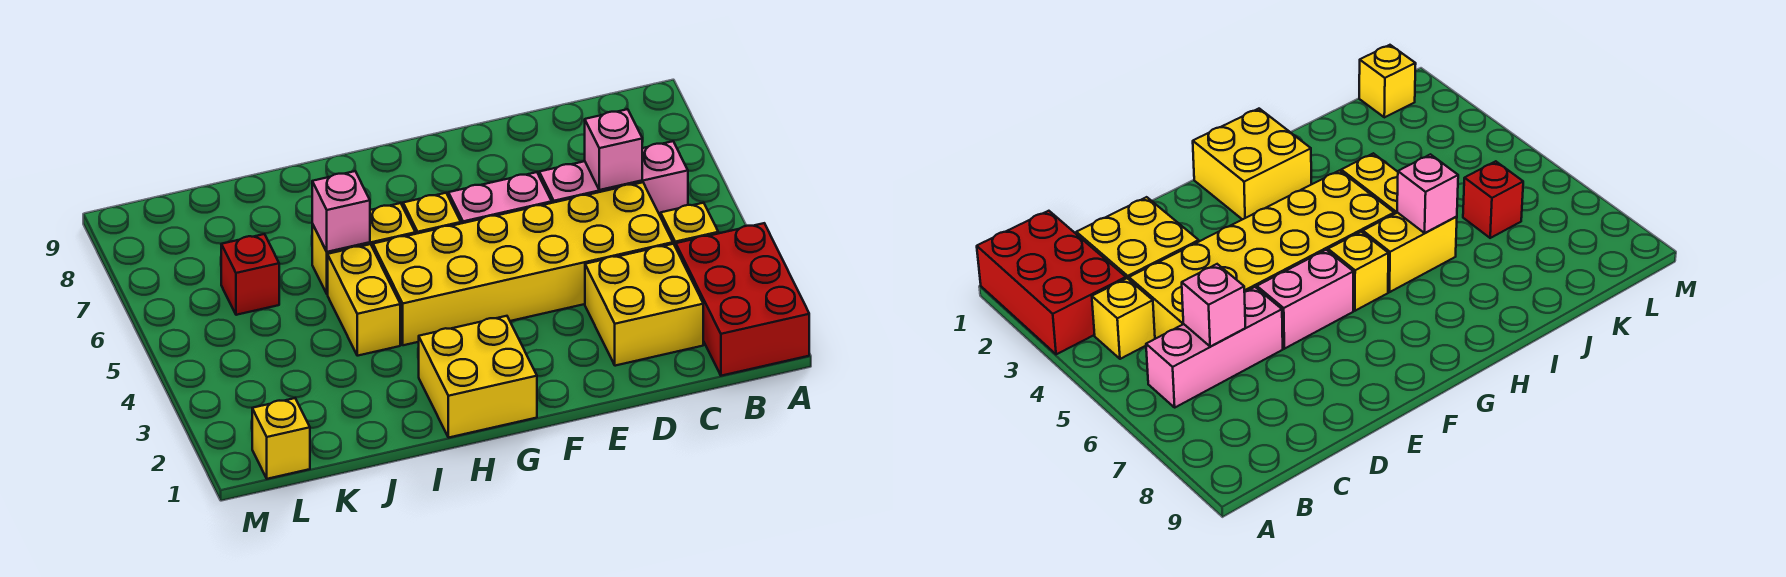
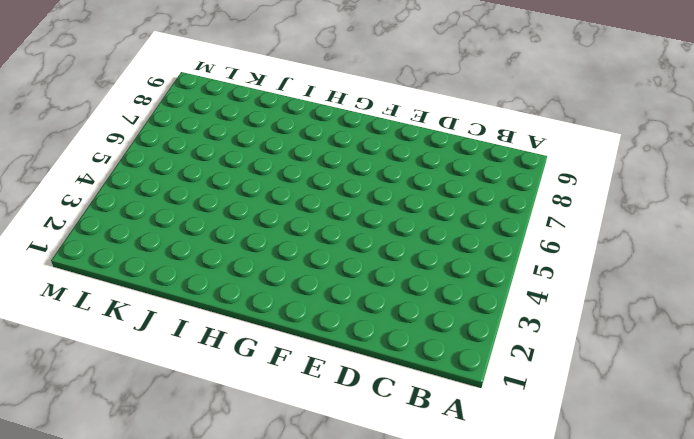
none -> red 2x3 brick [676,223,809,376]
none -> yellow 1x1 brick [661,203,718,247]
none -> pink 1x3 brick [539,141,688,217]

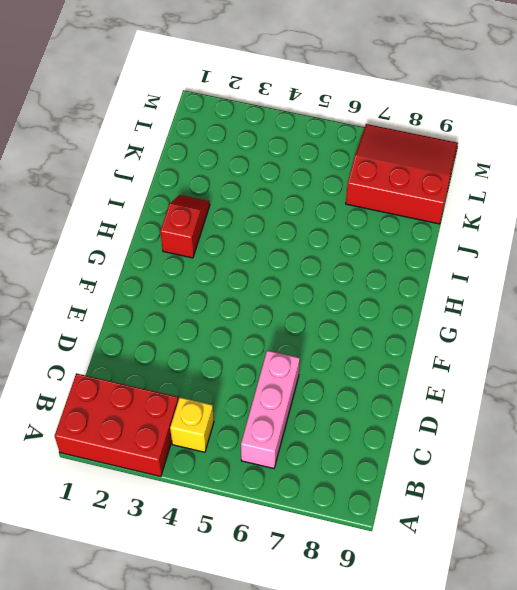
red 1x2 slope [160,195,210,258] -> yellow 2x2 brick [419,316,537,438]
red 3x3 slope [346,124,458,224] -> none
none -> yellow 2x2 brick [585,244,703,366]
none -> yellow 2x6 brick [373,182,673,345]
none -> pink 1x2 brick [449,172,552,223]

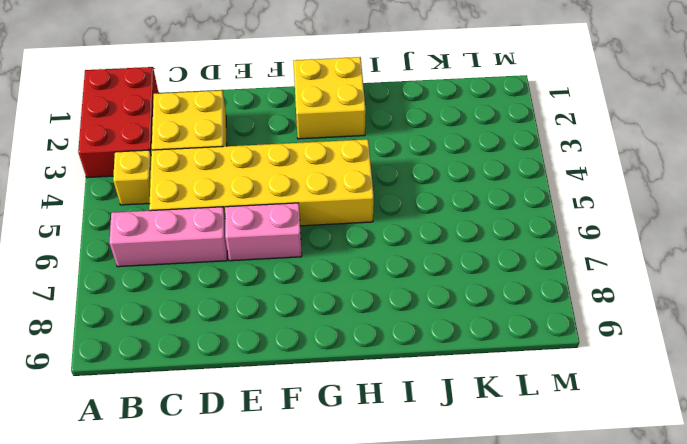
none -> yellow 1x1 brick [403,193,461,234]
none -> yellow 1x2 brick [312,203,415,294]
none -> yellow 1x2 brick [328,244,400,356]

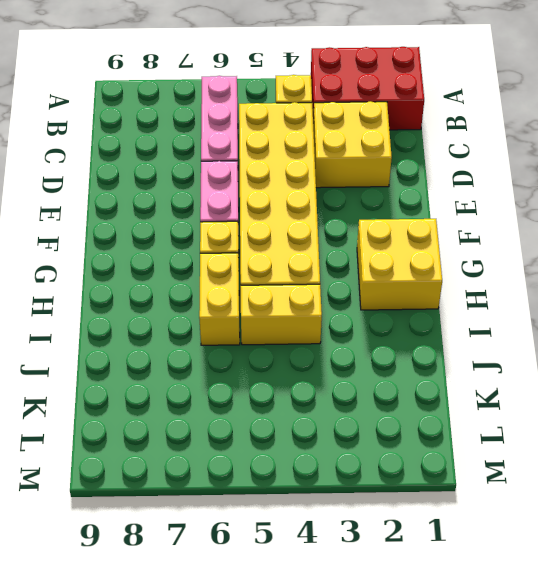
none -> red 1x1 brick [221,234,279,315]
none -> yellow 1x1 brick [252,398,310,479]
none -> pink 1x1 brick [585,109,642,190]

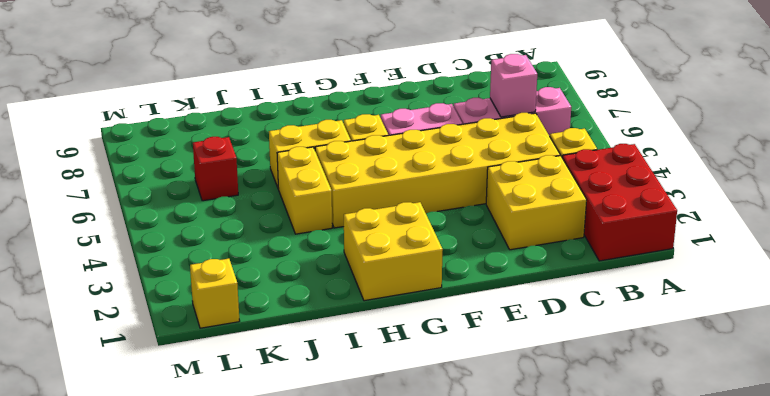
none -> pink 1x1 brick [312,171,370,252]

